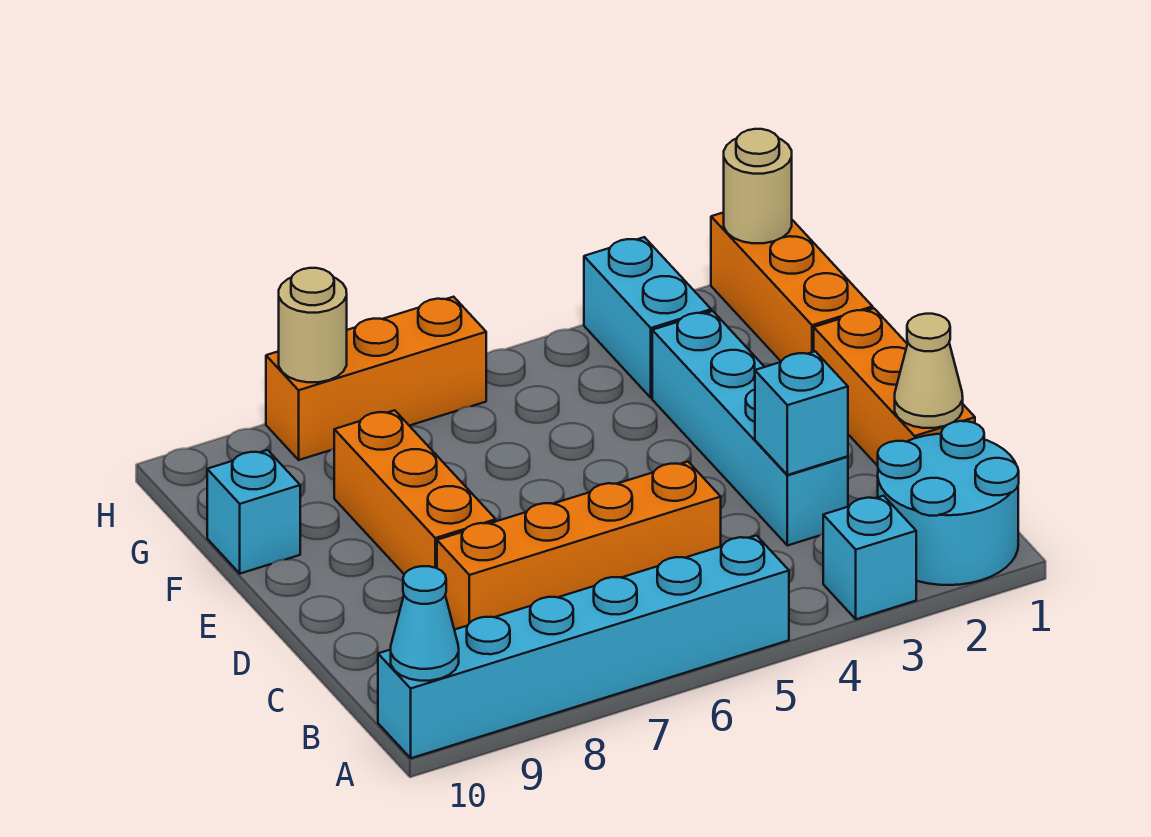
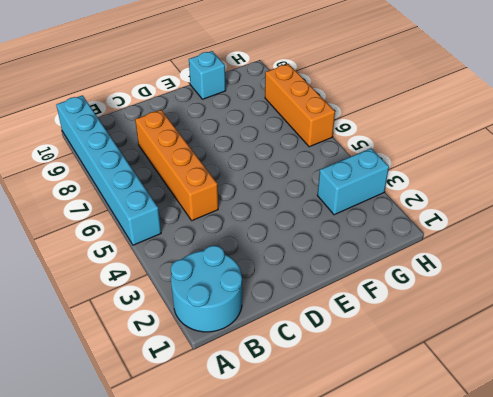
none -> cyan 1x1 brick [823,496,916,619]
none -> orange 1x3 brick [814,308,975,466]
none -> cyan 1x4 brick [652,311,848,546]

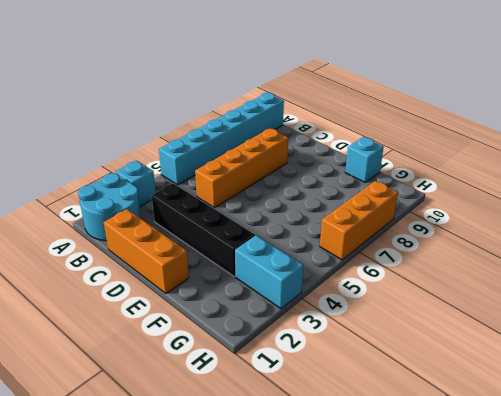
black 1x4 brick [152,183,255,276] -> cyan 1x4 brick [652,311,848,546]
none -> orange 1x3 brick [334,410,496,574]
none -> orange 1x3 brick [711,212,873,361]
none -> cyan 1x1 cone [391,566,459,681]

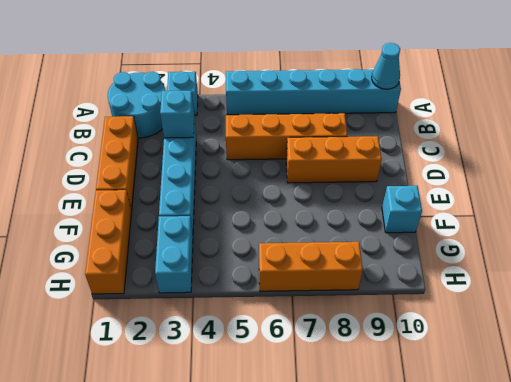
orange 1x3 brick [286,136,382,183] -> orange 1x3 brick turned to [334,410,496,574]
none -> tan 1x1 cone [895,314,963,428]
none -> tan 1x1 round brick [724,129,792,243]
none -> tan 1x1 round brick [279,268,347,382]

